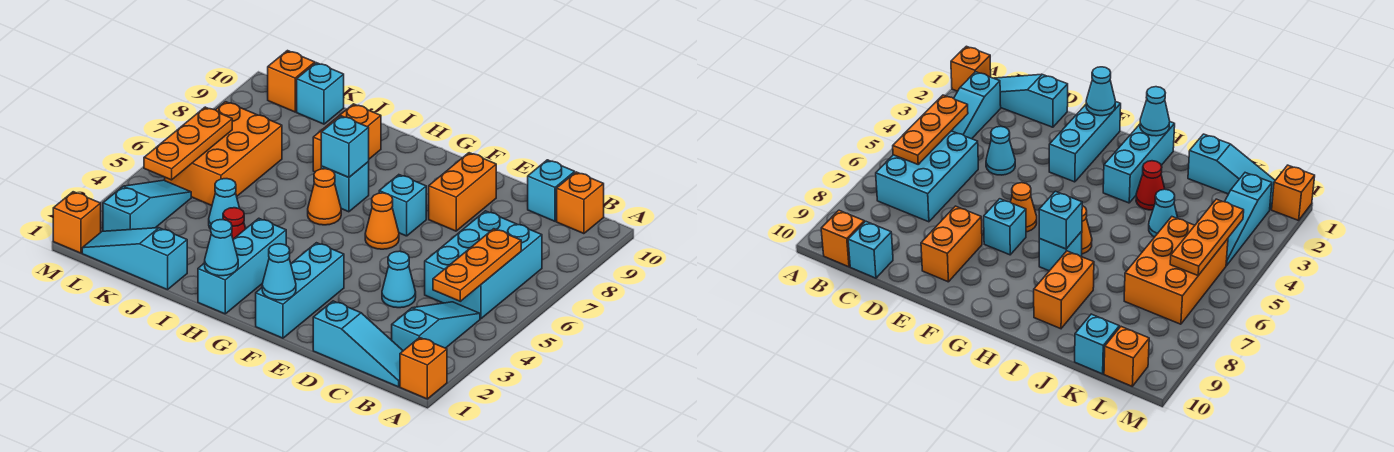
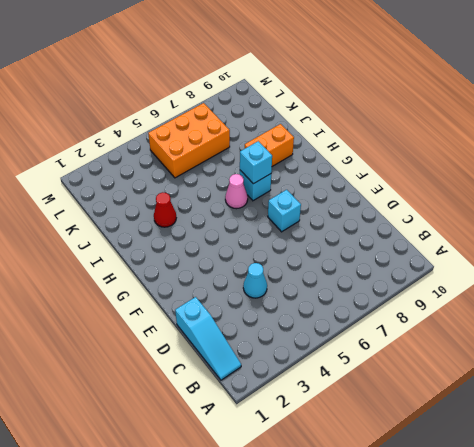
pink 1x1 cone [225,174,248,209] -> orange 1x1 cone [308,169,341,225]
none -> orange 1x1 brick [400,337,447,399]
none -> cyan 1x3 slope [392,302,480,351]
none -> cyan 2x3 brick [425,211,542,319]

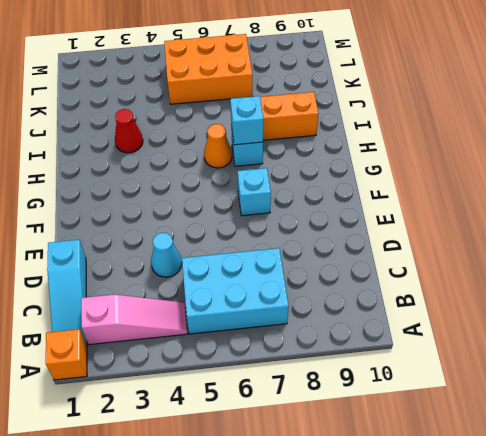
pink 1x3 slope [81,294,188,345] -> cyan 1x3 slope [392,302,480,351]
none -> orange 1x1 brick [557,172,604,234]
none -> cyan 1x1 brick [528,160,575,221]
none -> orange 1x2 brick [429,153,496,231]

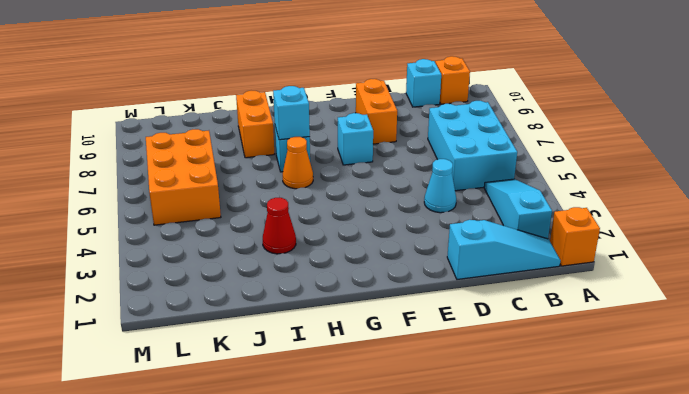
none -> cyan 1x3 brick [256,243,344,338]
none -> orange 1x1 cone [365,193,399,249]
none -> cyan 1x3 brick [198,218,286,314]

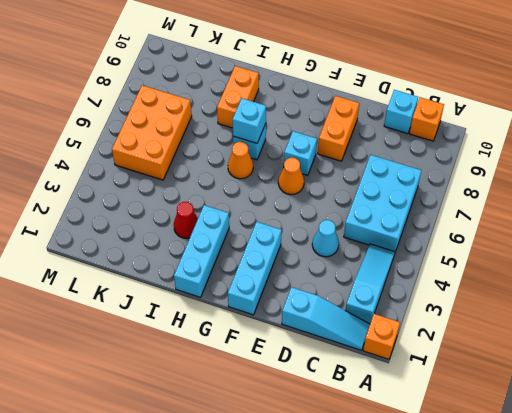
none -> cyan 1x3 slope [82,228,187,290]
none -> cyan 1x1 cone [209,179,240,229]
none -> cyan 1x1 brick [297,63,344,124]

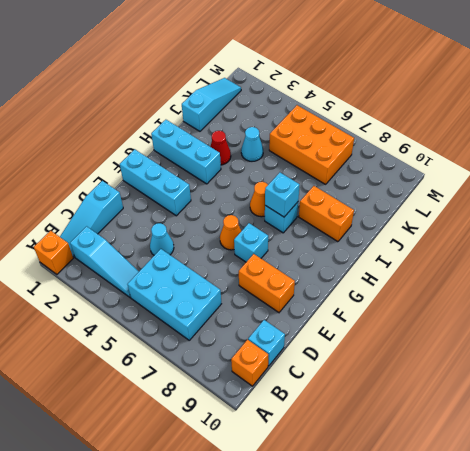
none -> cyan 1x1 brick [297,63,344,124]
none -> cyan 1x3 slope [103,180,191,231]
none -> orange 1x1 brick [268,51,315,112]

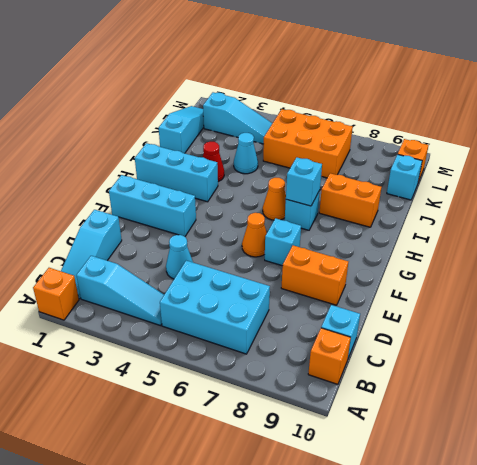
none -> orange 1x1 brick [53,192,101,253]
none -> orange 1x3 plate [433,229,521,301]
none -> cyan 1x1 cone [262,244,296,300]

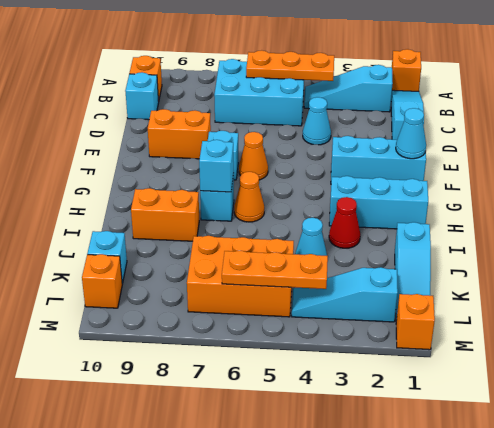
none -> cyan 1x1 cone [205,220,238,276]

